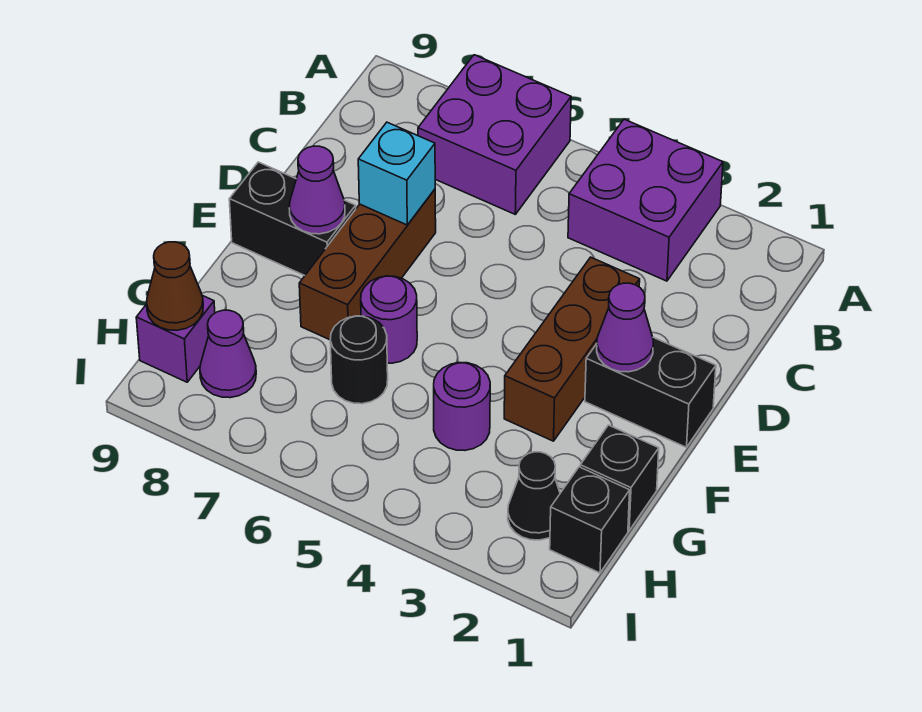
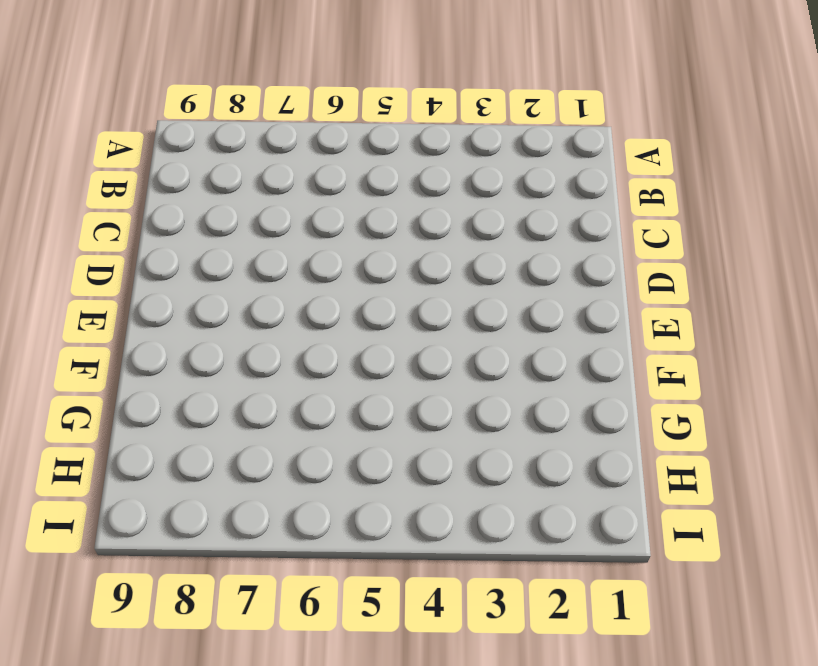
none -> purple 2x2 brick [568,119,723,281]
none -> purple 2x2 brick [418,55,571,214]
none -> brown 1x3 brick [504,257,640,441]

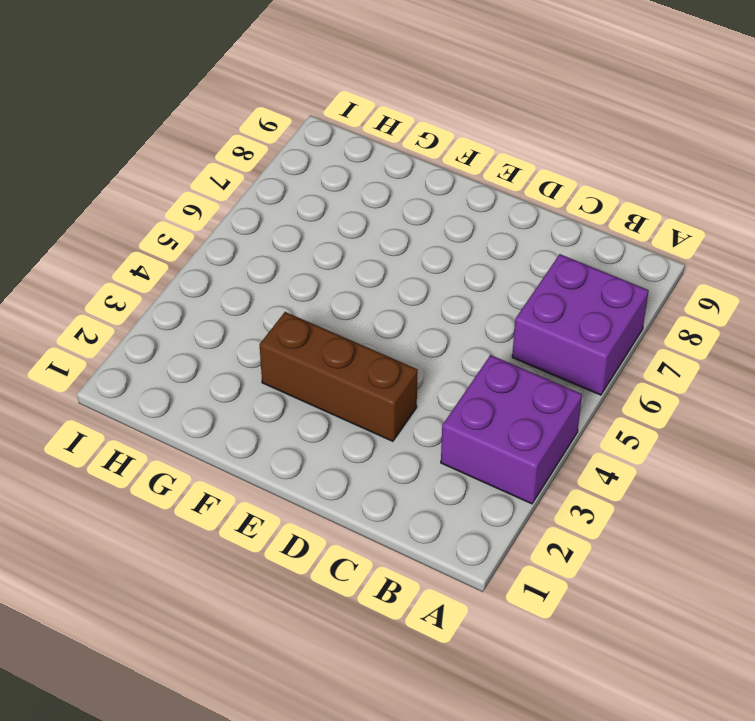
none -> brown 1x3 brick [299,189,436,340]
none -> black 1x2 brick [585,337,716,447]
none -> black 1x2 brick [229,162,356,275]

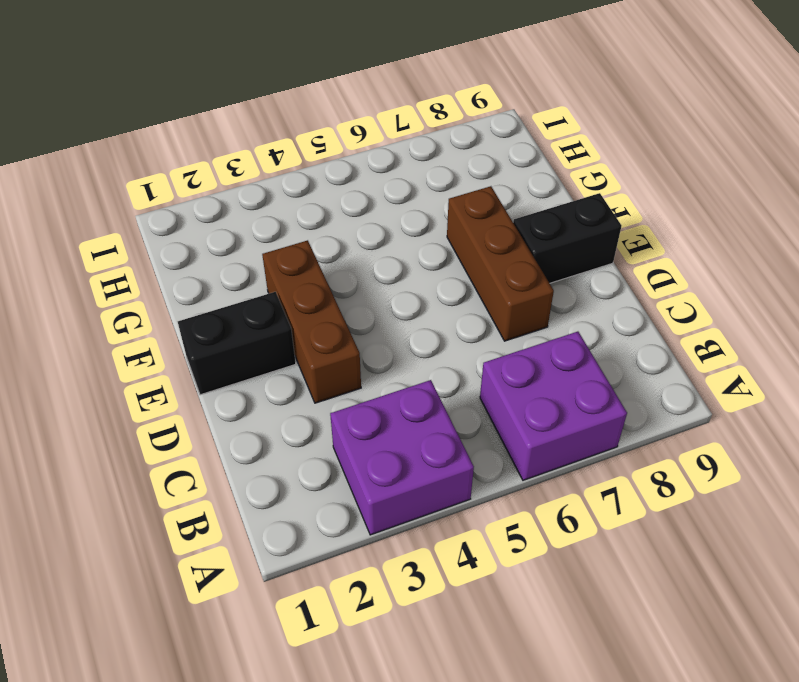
none -> purple 1x1 round brick [361,276,417,363]
none -> black 1x1 brick [580,425,659,530]
none -> purple 1x1 round brick [434,363,490,451]

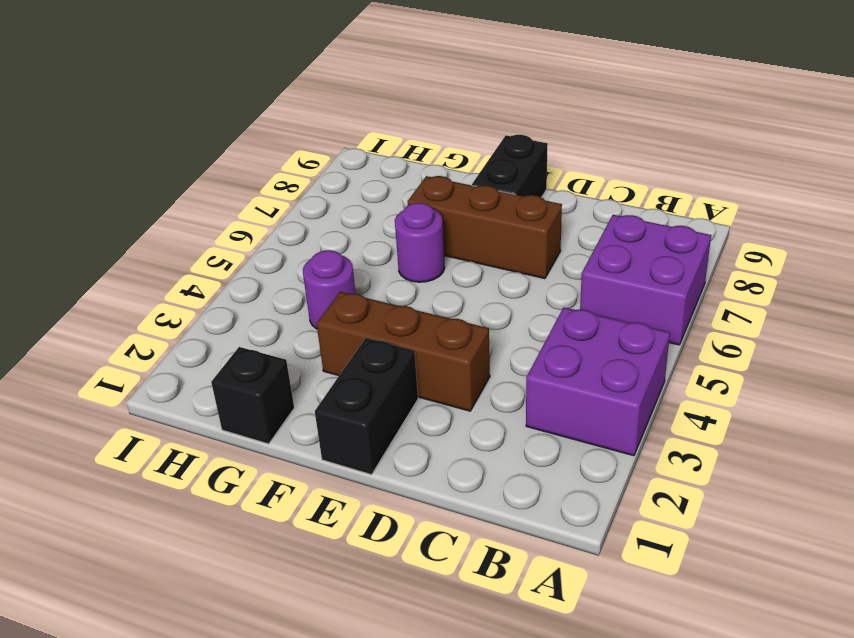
none -> black 1x1 round brick [330,316,388,404]
none -> black 1x1 brick [550,467,630,573]
none -> black 1x1 cone [508,452,560,540]

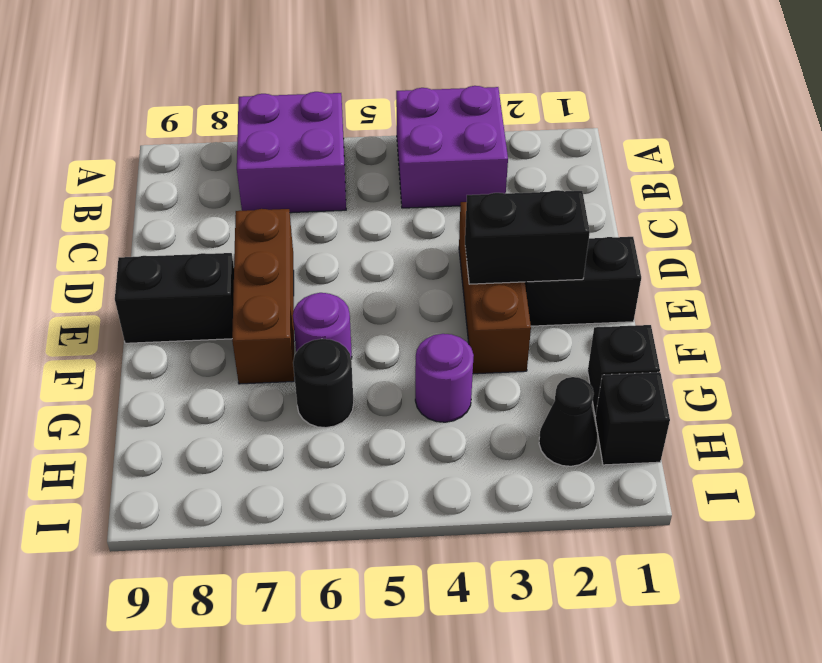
black 1x2 brick [465,190,590,284] -> purple 1x1 cone [597,283,653,372]
none -> purple 1x1 cone [200,310,256,398]
none -> purple 1x1 brick [136,295,215,382]
none -> cyan 1x1 brick [358,122,435,225]

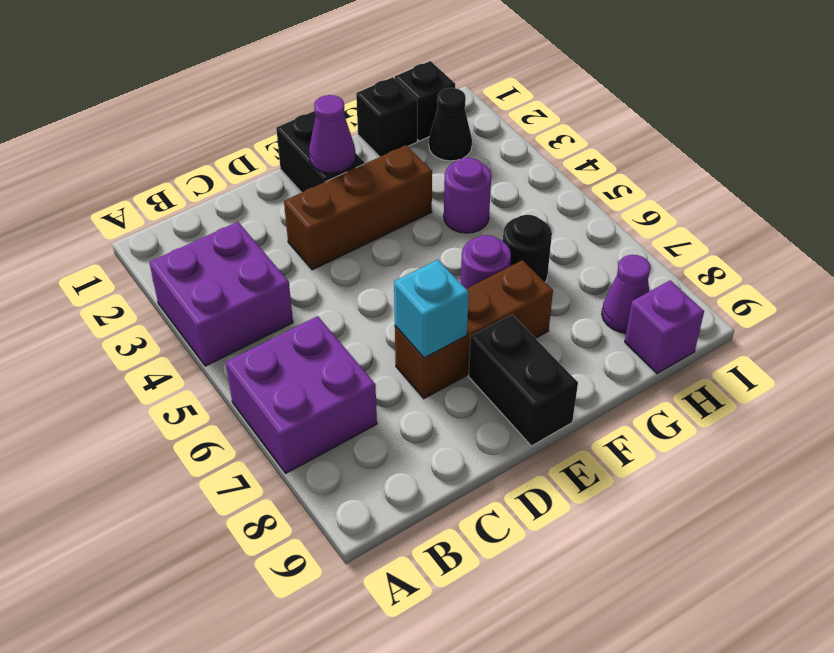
none -> purple 1x1 cone [289,146,345,234]
none -> brown 1x1 cone [147,242,203,330]

